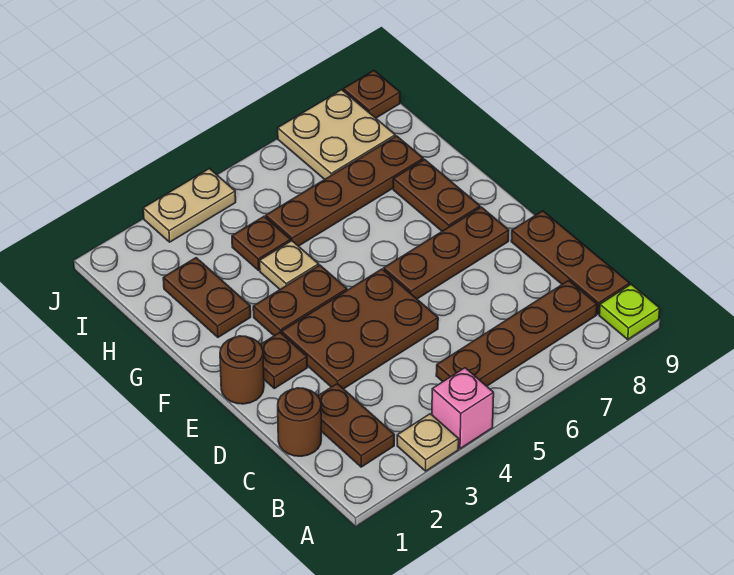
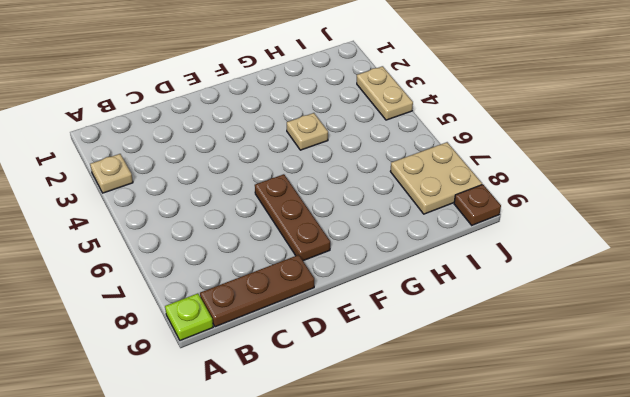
none -> pink 1x1 brick [432,368,494,449]
none -> brown 1x2 plate [318,384,394,467]
none -> brown 1x4 plate [436,280,597,386]

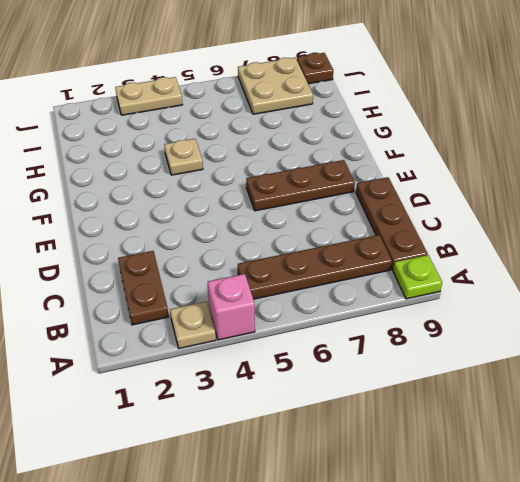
none -> brown 1x1 round brick [278,388,321,456]
none -> brown 2x3 plate [282,269,438,389]
none -> brown 1x1 round brick [220,336,264,404]

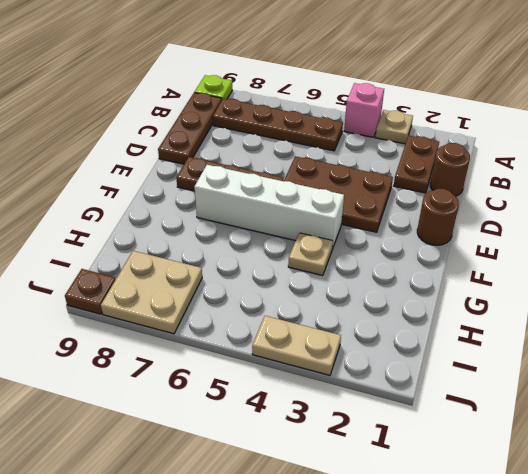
white 1x4 brick [194,164,344,249] -> brown 1x2 plate [253,265,347,336]
none -> brown 1x1 plate [260,333,307,388]
none -> brown 1x2 plate [393,159,480,231]
none -> brown 1x2 plate [163,258,251,337]

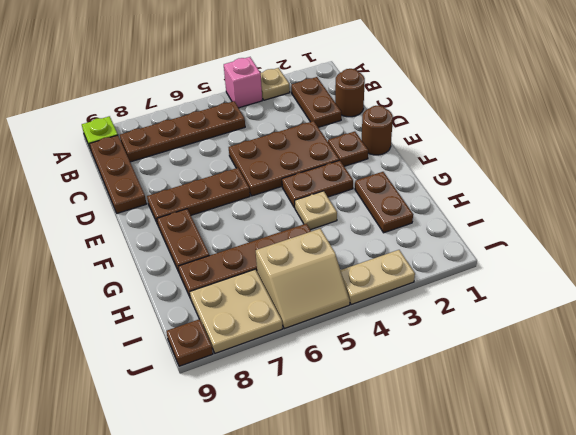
tan 2x2 slope [256,229,350,329] -> none
none -> brown 1x1 plate [232,217,291,270]

